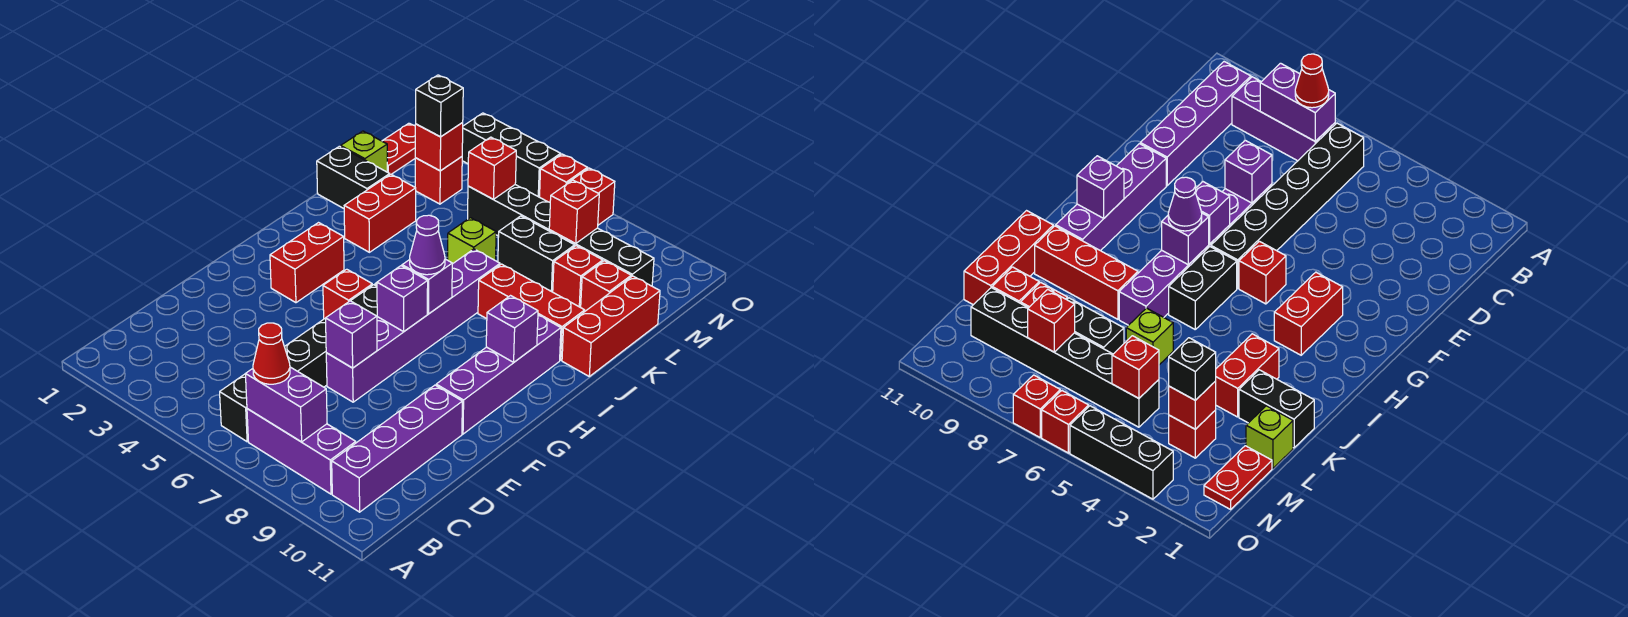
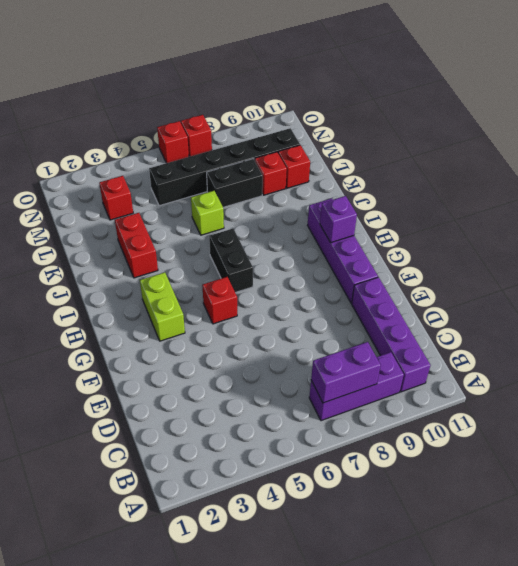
lime 1x2 brick [140,272,185,341] -> red 1x2 brick [270,223,344,303]
none -> black 1x6 brick [220,285,377,442]
none -> purple 1x6 brick [326,249,500,402]
none -> red 1x3 brick [478,264,585,360]
none -> red 1x3 brick [562,276,660,376]

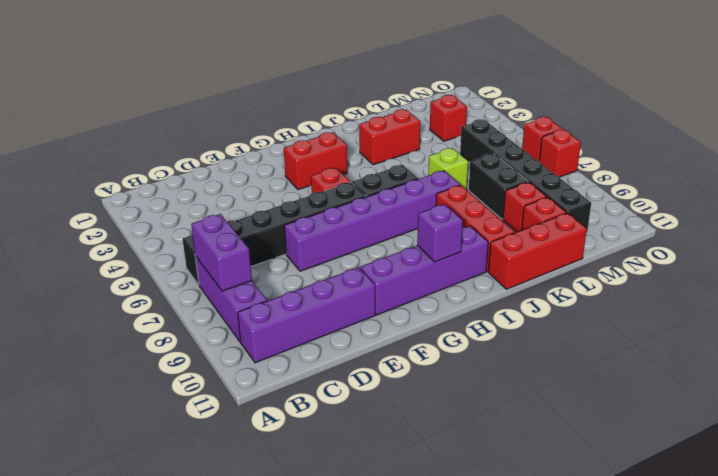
none -> black 1x2 brick [317,146,390,208]
none -> lime 1x1 brick [341,131,387,172]
none -> red 1x2 plate [382,123,415,174]
none -> black 1x3 brick [462,113,561,197]

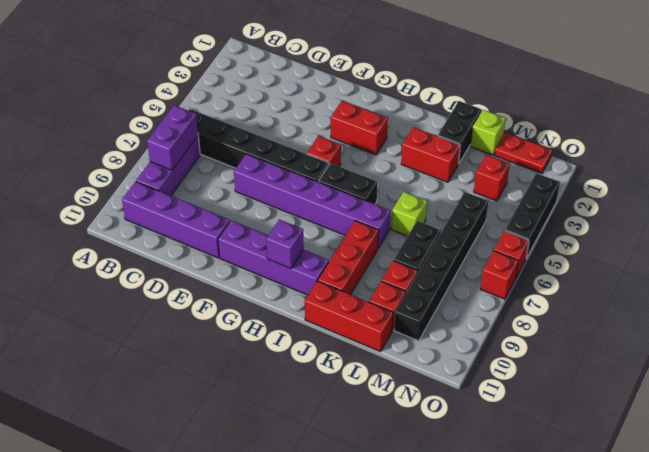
none -> purple 1x1 brick [326,301,377,368]
none -> purple 1x1 brick [377,266,428,332]
none -> purple 1x1 brick [402,259,452,314]
none -> red 1x1 brick [415,123,463,171]

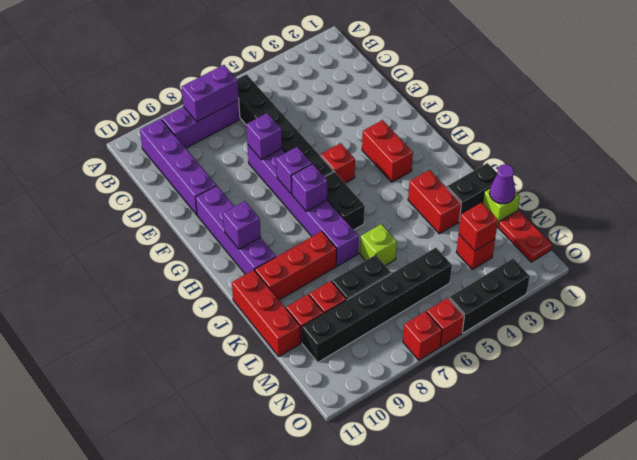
purple 1x1 cone [490,164,515,204] -> purple 1x1 cone moved to [410,215,445,275]
none -> red 1x1 brick [468,137,516,199]
none -> red 1x1 brick [549,180,599,244]
none -> red 1x1 cone [253,323,290,384]
none -> black 1x1 brick [416,75,463,137]

